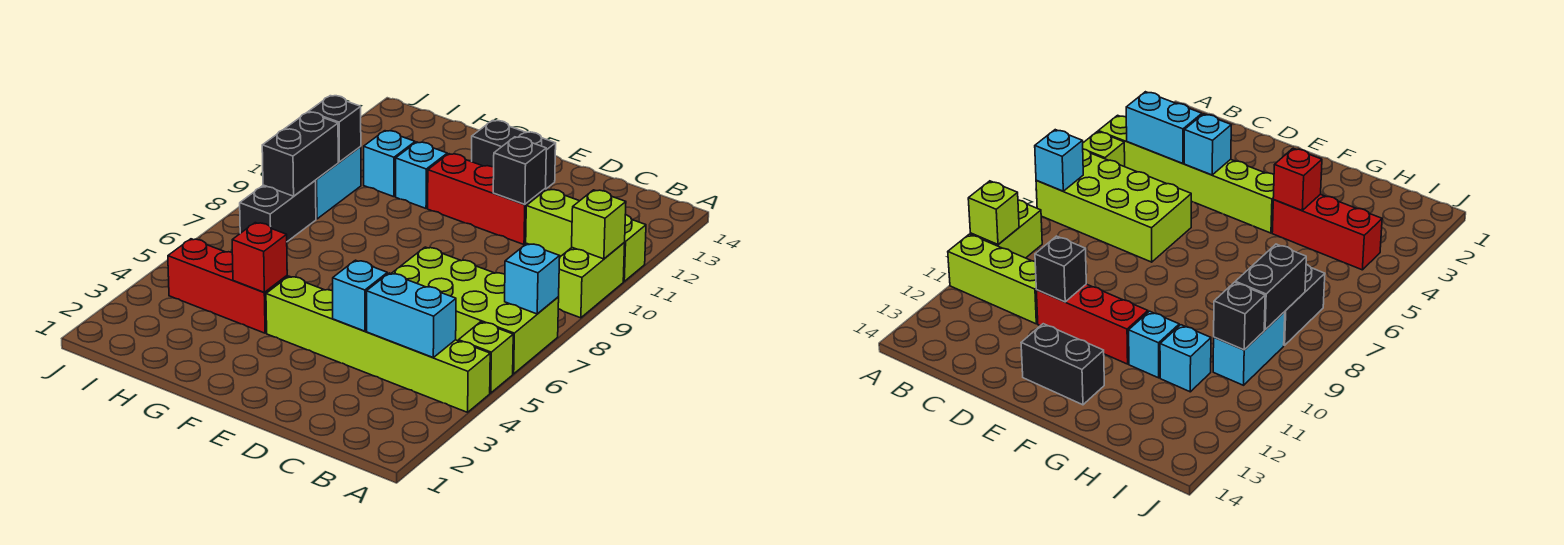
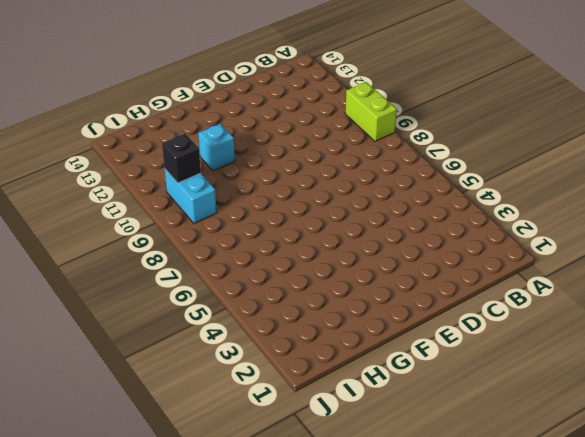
none -> lime 1x6 brick [266,276,490,412]
none -> lime 1x1 brick [459,322,513,393]
none -> lime 2x4 brick [391,247,559,374]

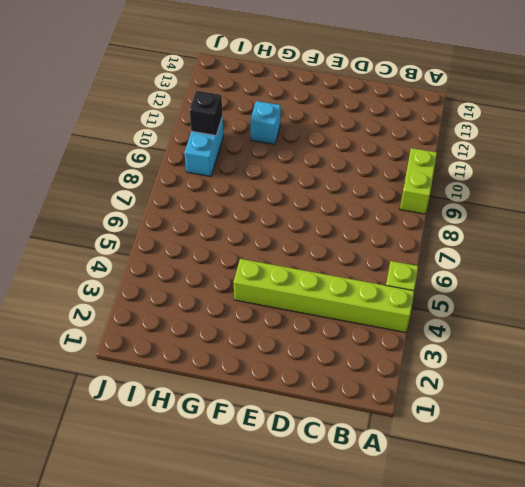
none -> lime 2x4 brick [391,247,559,374]
none -> lime 1x3 brick [526,189,646,281]
none -> red 1x3 brick [428,154,546,245]

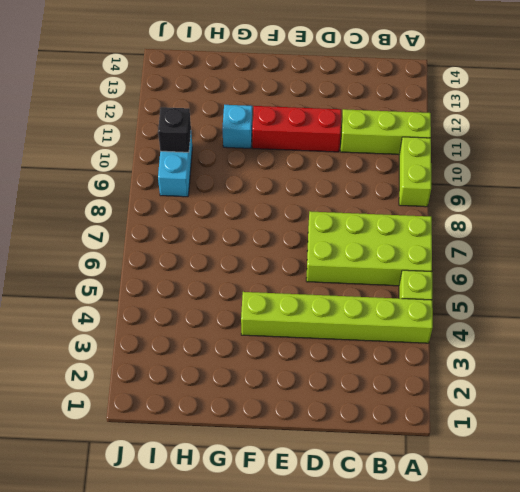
none -> black 1x2 brick [472,121,556,189]
none -> red 1x3 brick [168,239,287,333]
none -> cyan 1x1 brick [364,131,415,197]

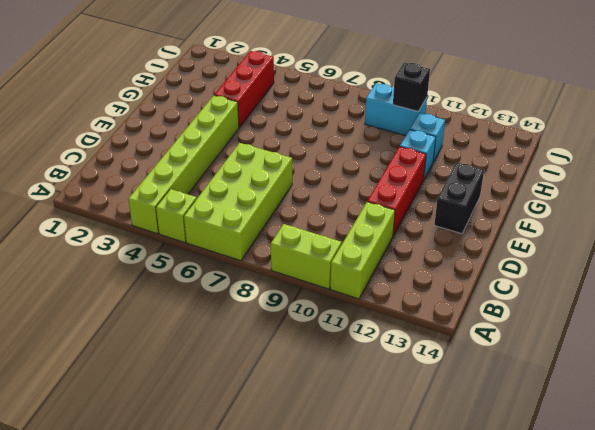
none -> black 1x2 brick [240,181,316,242]
none -> cyan 1x1 brick [505,244,560,314]
none -> lime 1x1 brick [572,190,626,259]

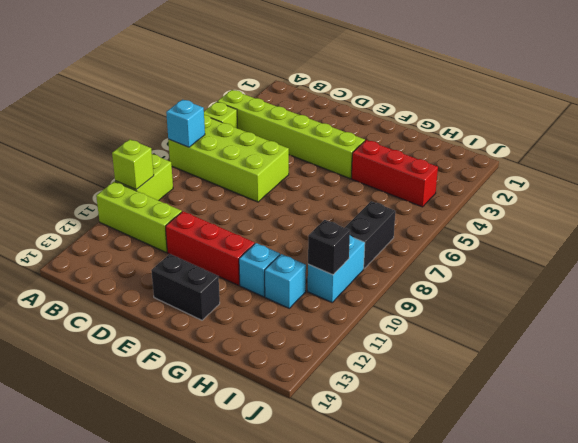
none -> cyan 1x2 brick [367,273,456,358]
none -> cyan 1x1 brick [333,260,387,331]
none -> black 1x1 brick [493,137,546,204]

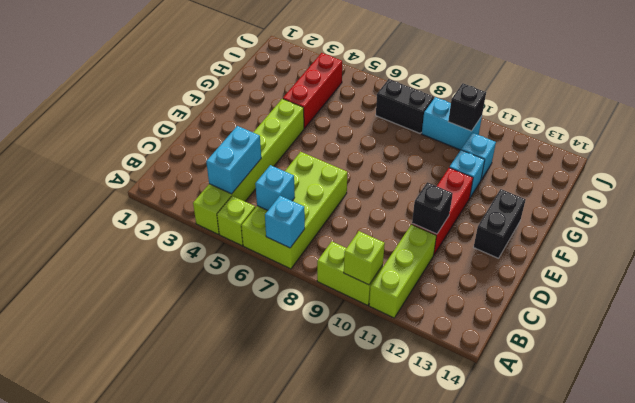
cyan 1x1 brick [255,165,295,210] -> cyan 1x1 brick moved to [333,260,387,331]
none -> red 1x1 brick [232,223,287,292]
none -> black 1x2 brick [262,112,338,196]

